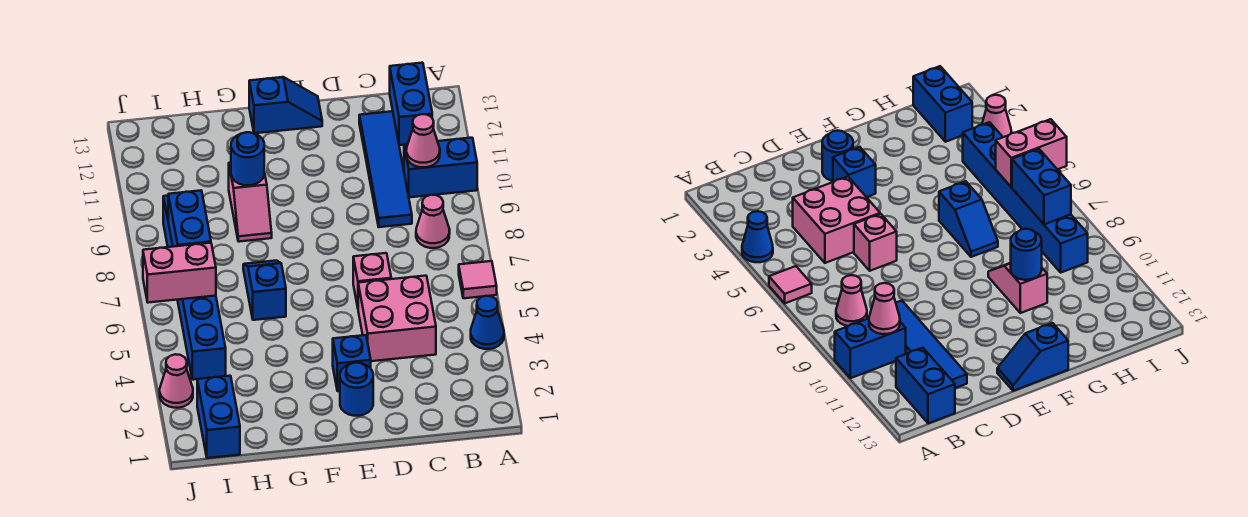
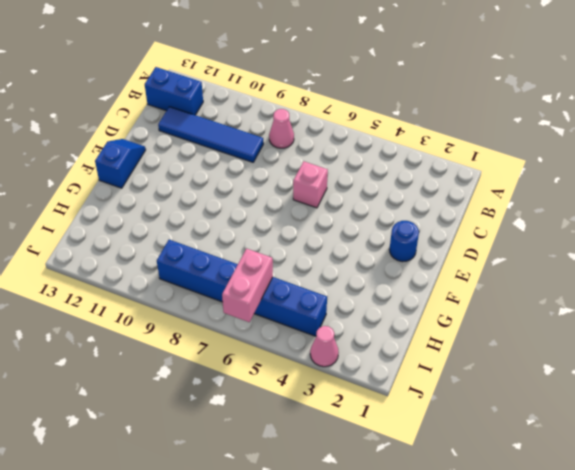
none -> blue 1x1 cone [471,296,504,349]
none -> pink 1x1 tile [459,261,497,298]
none -> blue 1x2 brick [404,138,477,197]

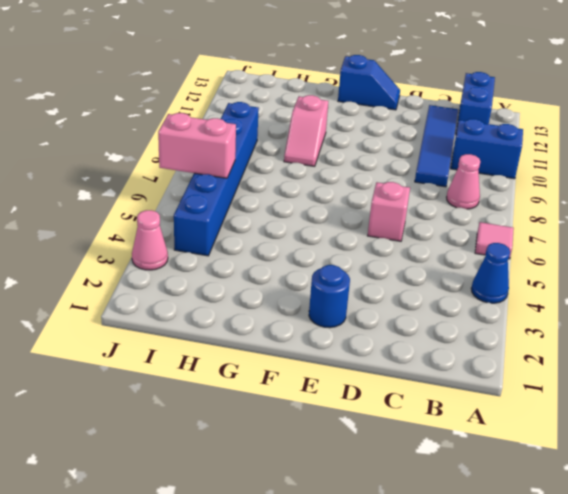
none -> pink 2x2 brick [358,276,436,361]
none -> blue 1x1 brick [333,335,371,391]
none -> blue 1x2 slope [243,261,286,320]

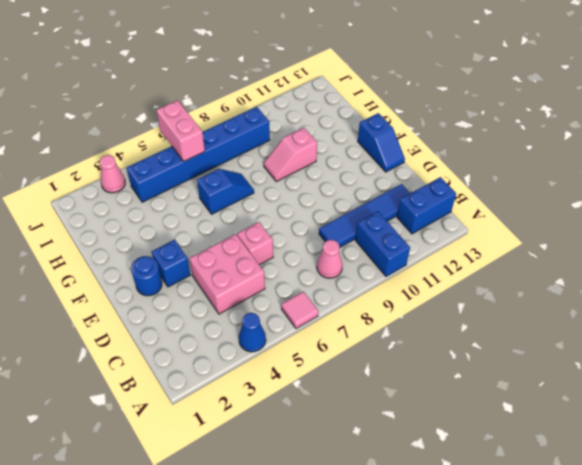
none -> blue 1x2 brick [197,376,240,458]
none -> pink 1x1 cone [406,114,440,167]
none -> blue 1x1 round brick [231,132,264,185]

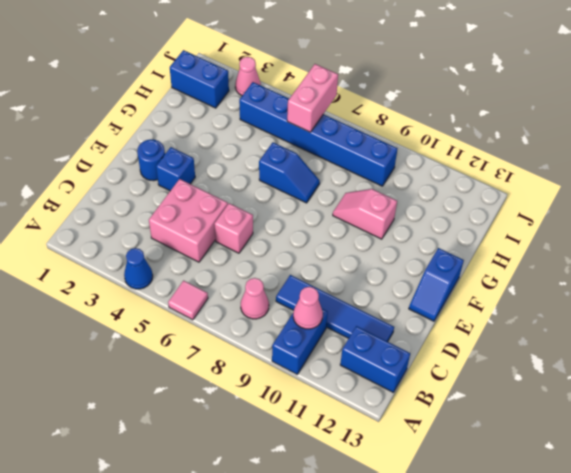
none -> blue 1x1 round brick [231,132,264,185]
none -> blue 1x2 brick [168,190,211,247]

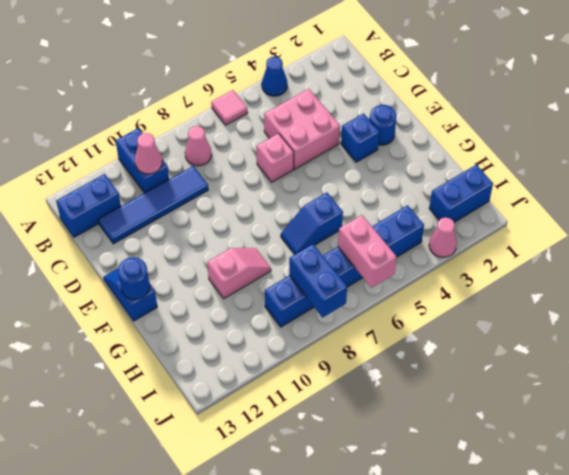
blue 1x1 round brick [118,257,150,300] -> blue 1x1 round brick moved to [231,132,264,185]
blue 1x2 brick [289,244,347,317] -> blue 1x2 brick turned to [168,190,211,247]

